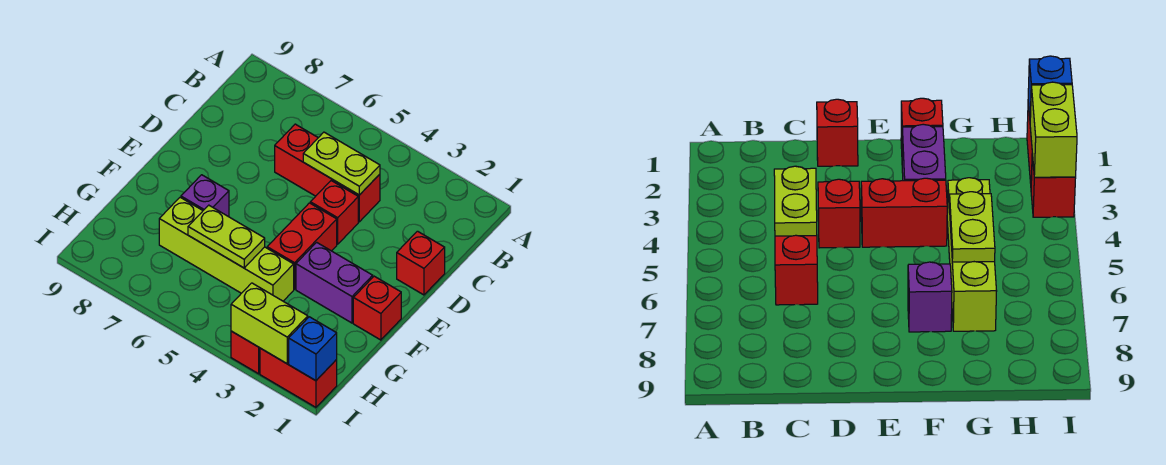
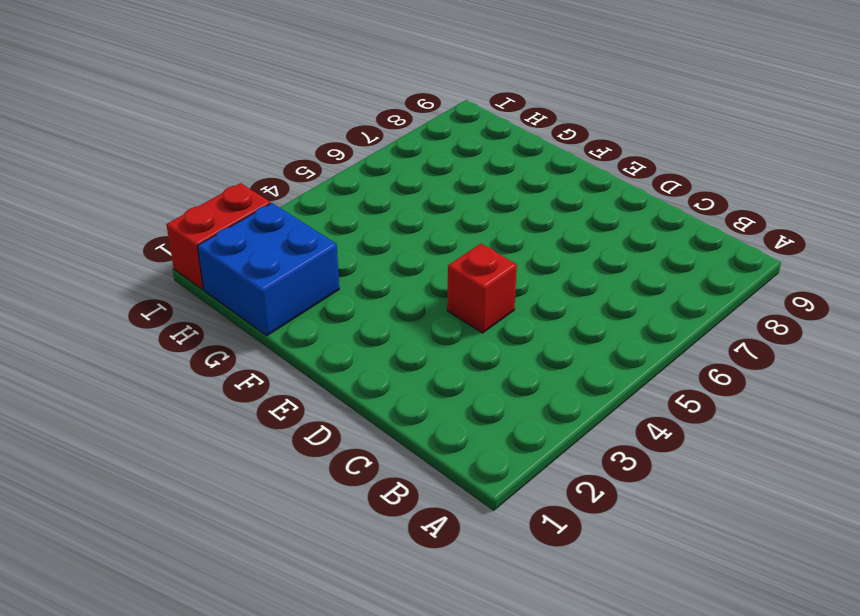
blue 2x2 brick [198,203,339,336] -> none
none -> red 1x3 brick [275,124,380,222]
none -> red 1x1 brick [397,231,445,295]
none -> red 1x2 brick [267,203,337,289]

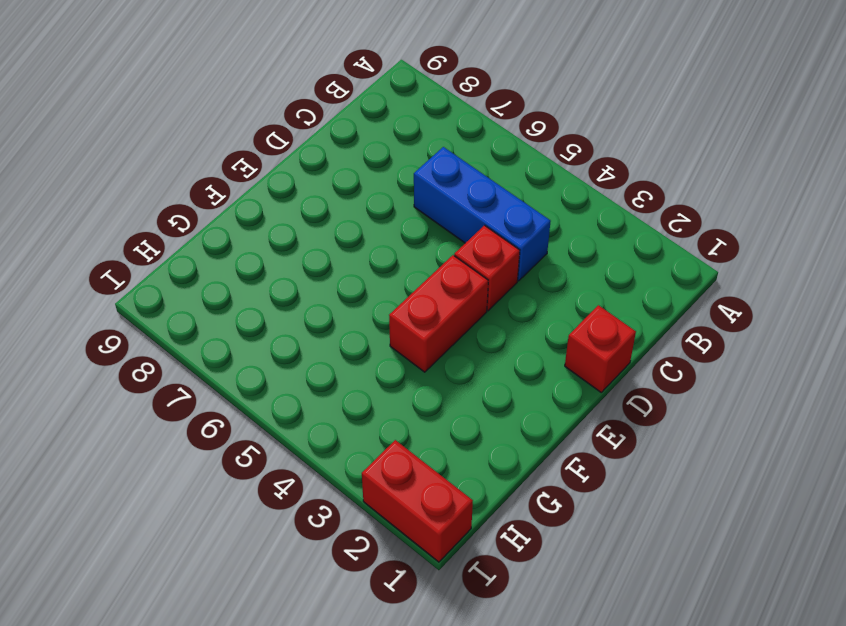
blue 1x3 brick [414,147,551,281] -> red 1x3 brick [275,124,380,222]
none -> red 1x1 brick [353,276,401,340]
none -> purple 1x2 brick [296,242,373,323]
none -> purple 1x1 brick [181,175,229,217]

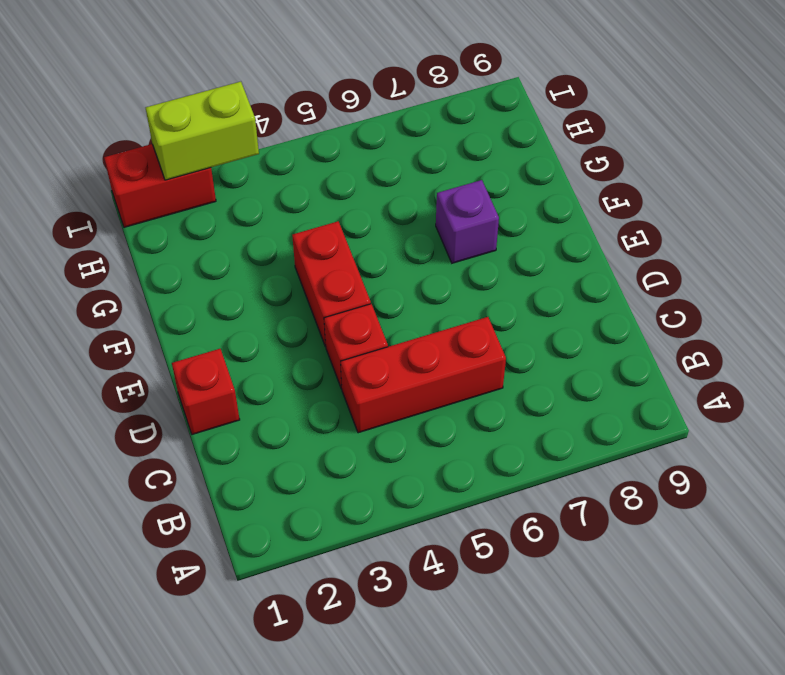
none -> red 1x1 brick [353,276,401,340]
none -> purple 1x2 brick [296,242,373,323]
none -> lime 1x4 brick [159,197,294,301]

